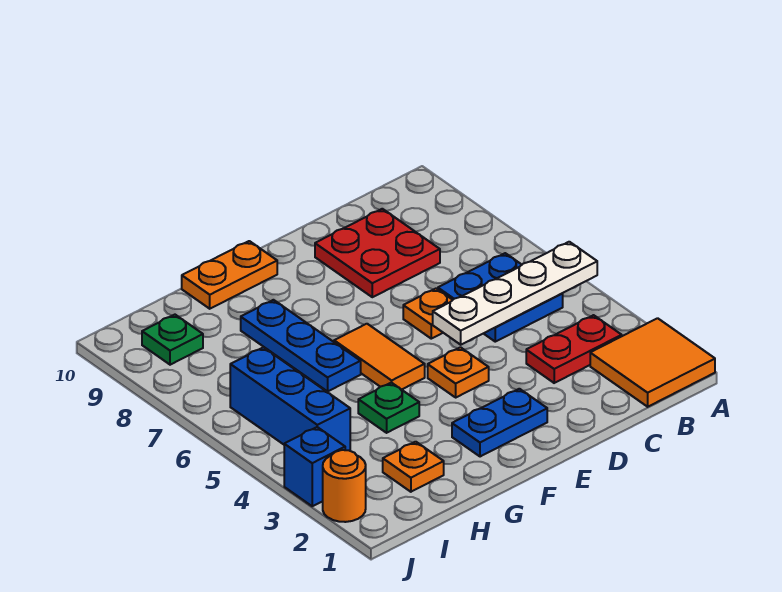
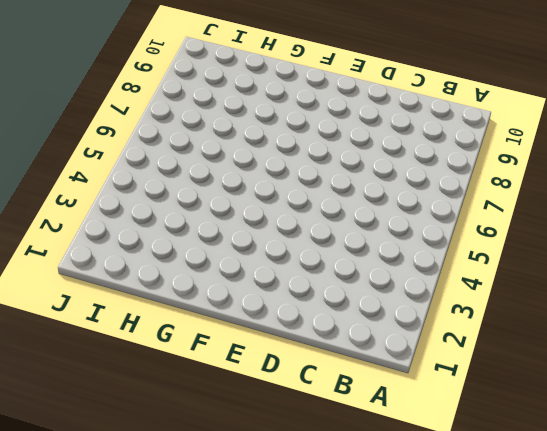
none -> orange 2x2 tile [590,318,715,407]
none -> red 1x2 plate [526,315,622,383]
none -> blue 2x2 plate [438,253,563,342]

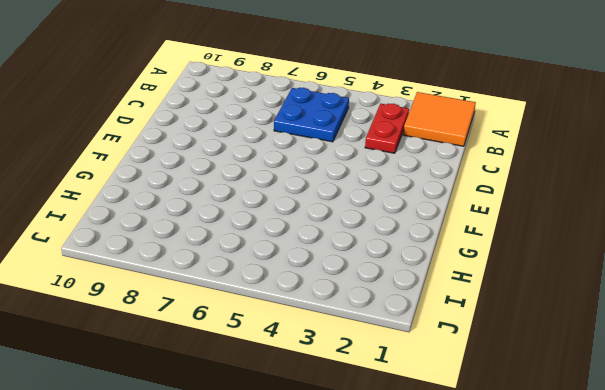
none -> red 2x2 plate [315,209,440,297]
none -> orange 1x1 plate [403,288,452,339]
none -> blue 1x2 plate [452,389,547,457]

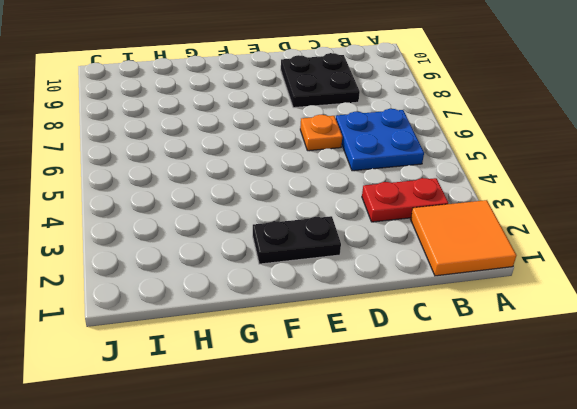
black 2x2 plate [281,53,360,108] -> red 2x2 plate [315,209,440,297]
black 1x2 plate [253,216,341,264] -> blue 1x2 plate [452,389,547,457]
none -> orange 1x1 plate [428,347,489,397]
none -> orange 1x2 tile [334,324,425,390]
none -> orange 1x2 plate [182,241,277,309]

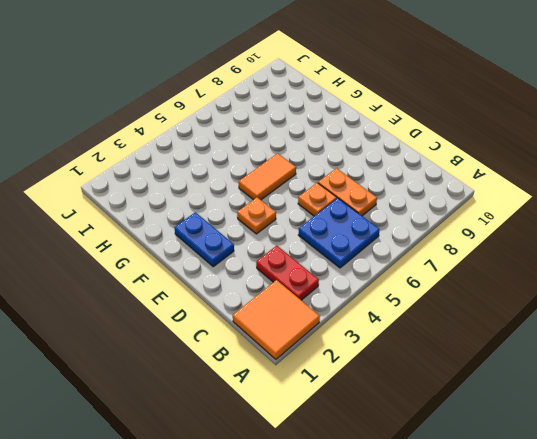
orange 1x2 plate [318,168,377,216] -> orange 1x2 plate moved to [182,241,277,309]
none -> red 2x2 plate [315,209,440,297]
none -> green 1x1 plate [358,383,419,433]
none -> blue 1x3 plate [241,300,361,391]

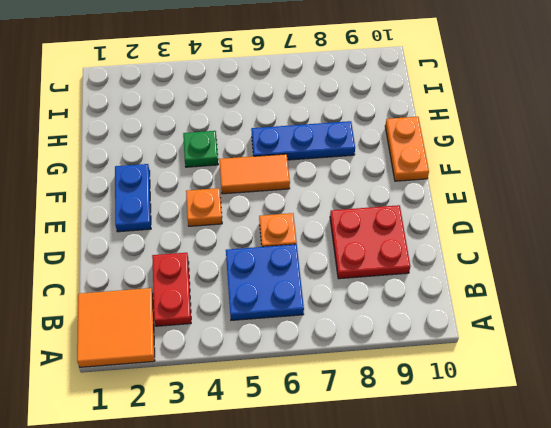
none -> orange 1x1 plate [383,442,444,492]
none -> blue 1x3 brick [230,347,350,451]
none -> green 1x1 plate [142,315,203,365]

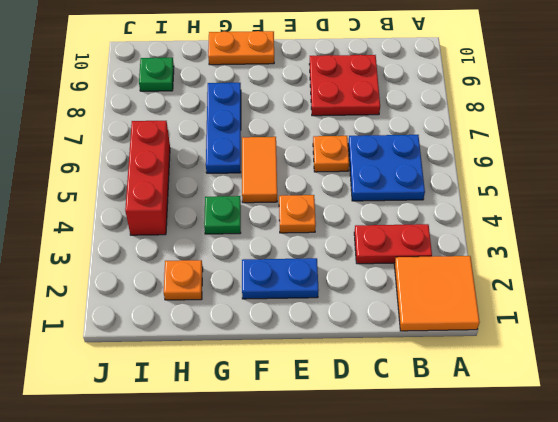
red 1x3 brick [125,121,170,235] -> blue 1x3 brick [230,347,350,451]
none -> orange 1x1 round brick [323,450,366,522]
none -> blue 1x1 brick [284,427,345,506]
none -> white 1x4 plate [433,242,597,345]

